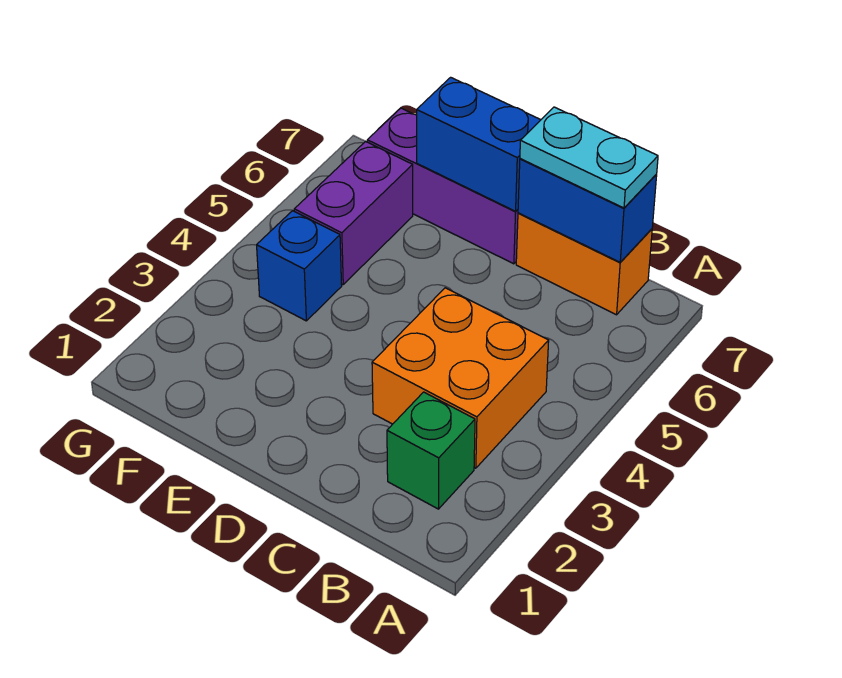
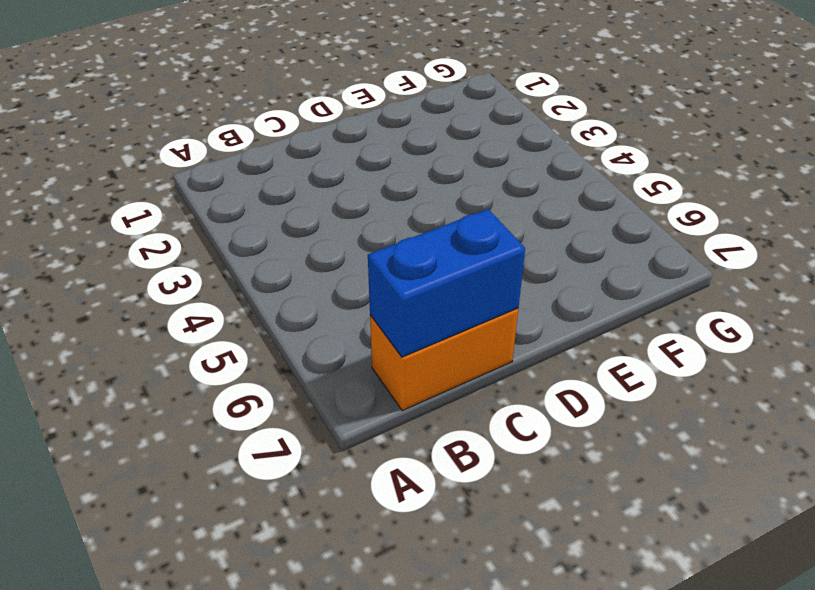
none -> green 1x1 brick [387,392,475,509]
none -> orange 2x2 brick [372,288,549,468]

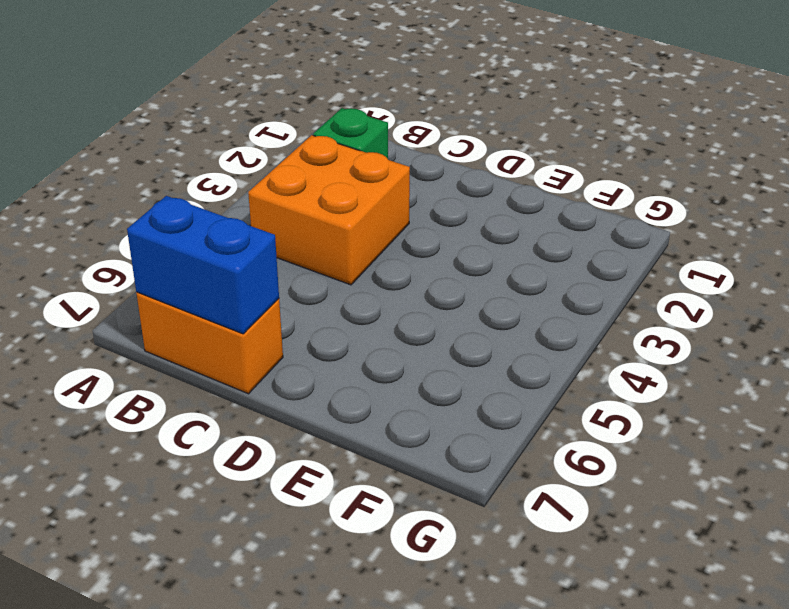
none -> purple 1x3 brick [367,108,518,264]
none -> blue 1x1 brick [257,211,342,321]

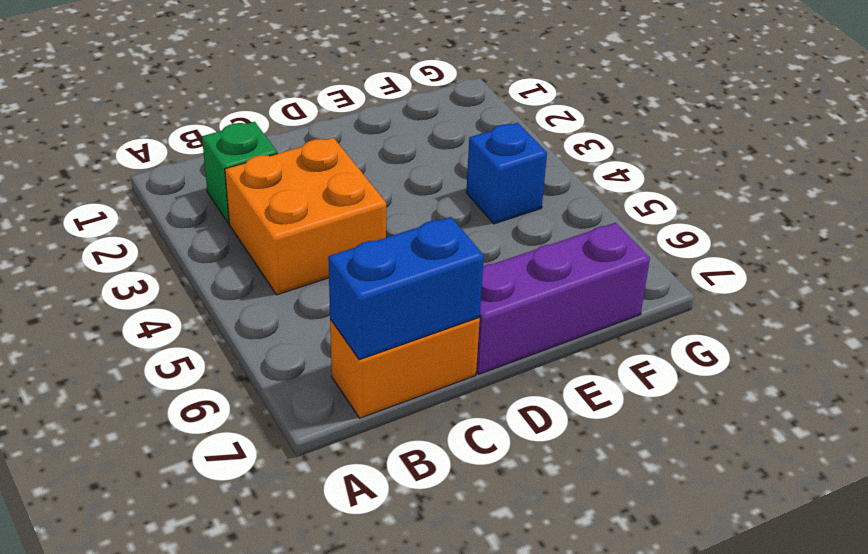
none -> purple 1x2 brick [294,141,413,284]
none -> blue 1x2 brick [417,77,540,211]

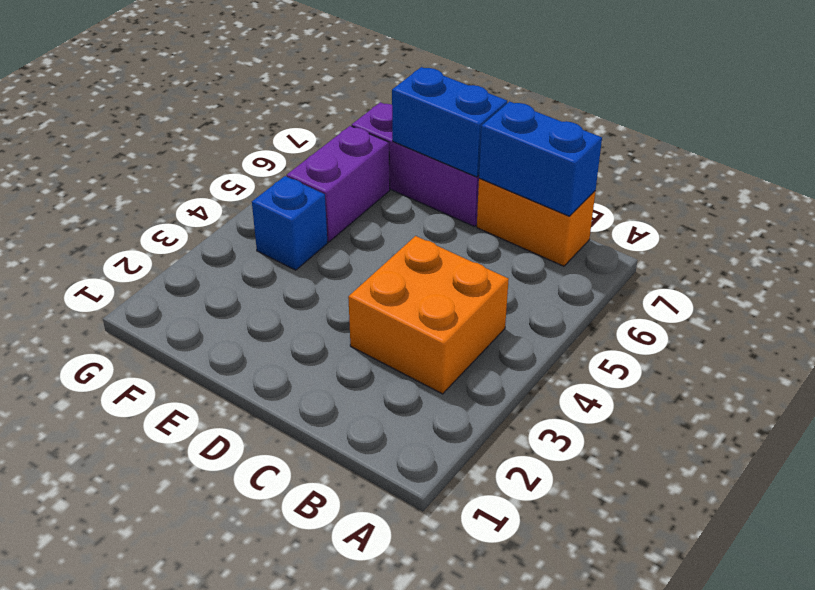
none -> green 1x1 brick [387,392,475,509]
none -> cyan 1x2 plate [520,107,658,208]

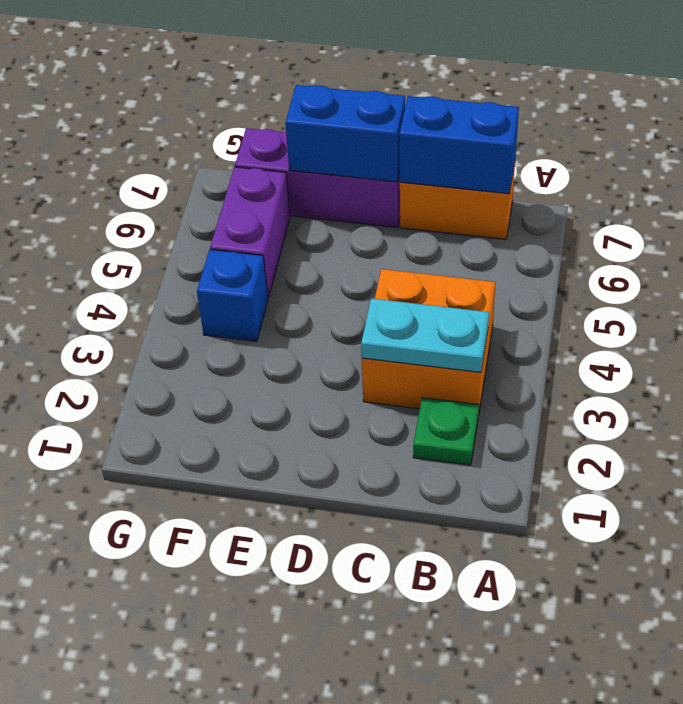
green 1x1 plate [413,398,479,465] -> green 1x1 brick [387,392,475,509]
cyan 1x2 plate [361,298,489,372] -> cyan 1x2 plate moved to [520,107,658,208]

